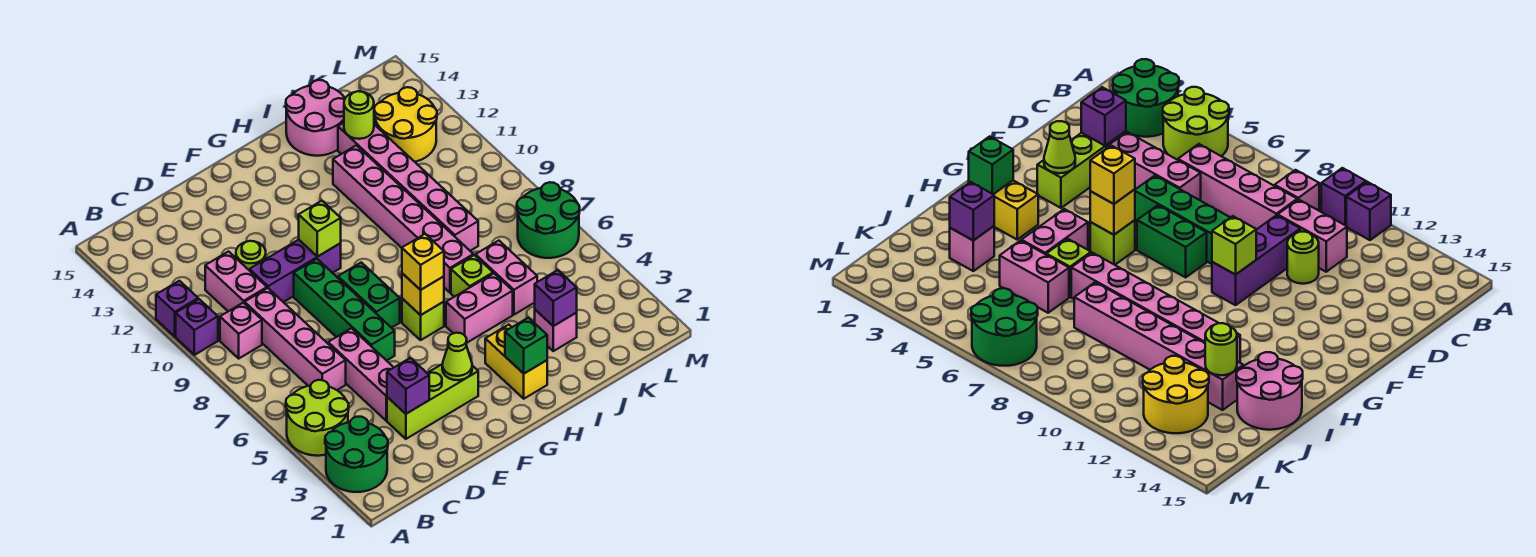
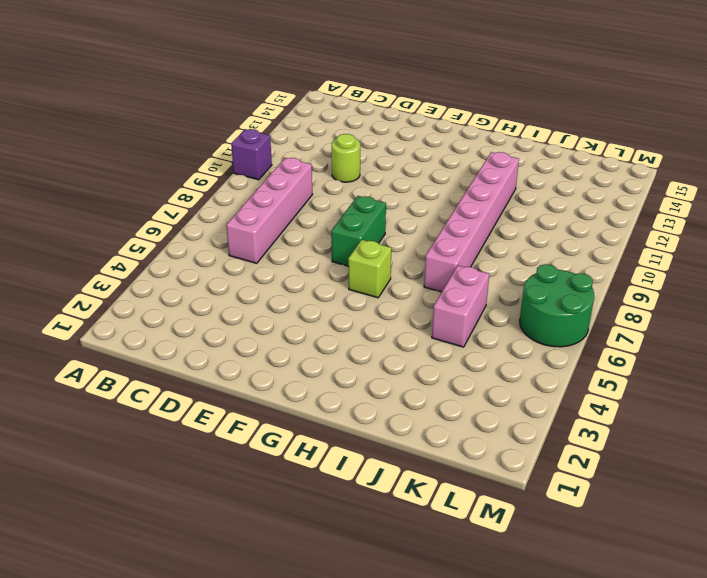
none -> green 2x2 round brick [325,417,388,492]
none -> lime 2x2 round brick [286,380,349,456]
none -> purple 1x1 brick [156,281,198,337]
none -> pink 1x1 brick [220,303,262,358]

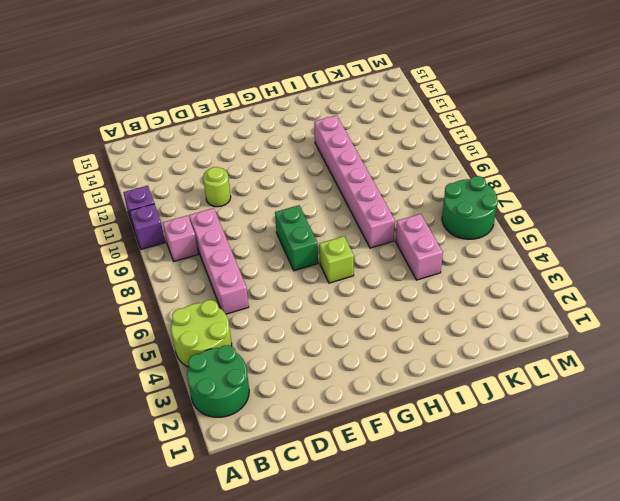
none -> pink 1x2 brick [205,252,267,311]
none -> lime 1x3 brick [387,364,478,439]
none -> pink 1x3 brick [328,328,394,421]
none -> purple 1x3 brick [249,240,341,302]

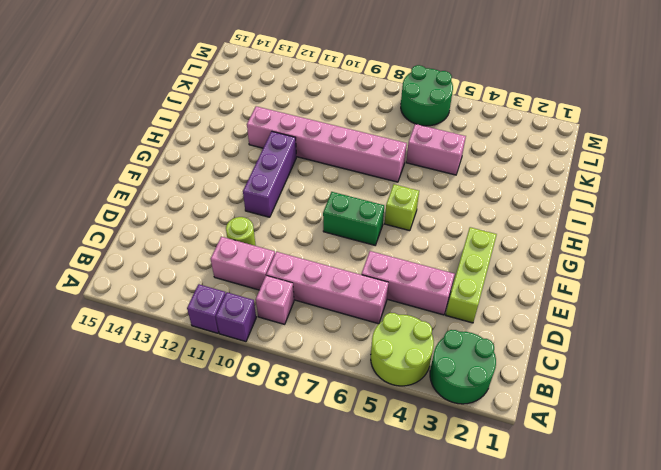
purple 1x3 brick [243,131,296,217] -> purple 1x3 brick moved to [249,240,341,302]
none -> green 1x4 brick [294,259,395,361]
none -> yellow 1x2 brick [485,325,547,399]
none -> pink 1x2 brick [446,274,513,343]
none -> lime 1x1 brick [451,255,493,297]

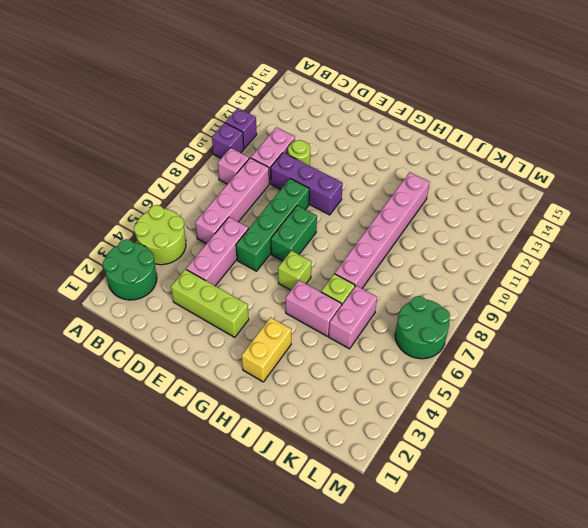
none -> pink 2x2 round brick [286,80,345,156]
none -> pink 1x1 brick [535,310,577,351]
none -> pink 1x6 brick [338,123,478,251]
none -> yellow 2x2 round brick [374,87,437,162]

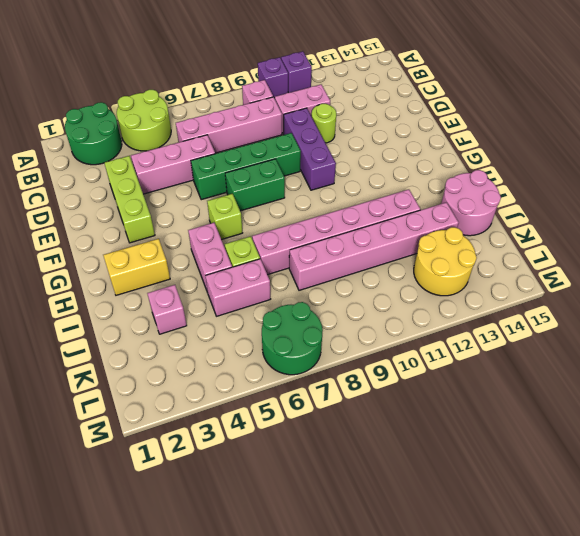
none -> purple 1x1 brick [387,358,429,414]
none -> lime 1x1 cone [442,333,472,380]
none -> lime 1x1 brick [299,201,341,257]
none -> yellow 1x1 brick [402,273,444,315]

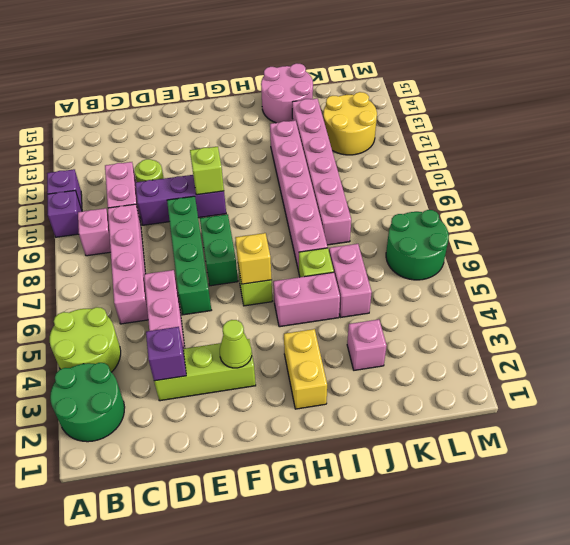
none -> green 1x1 brick [505,317,547,374]
none -> purple 1x1 brick [535,270,577,326]
none -> lime 1x1 round brick [344,91,374,139]
none -> yellow 1x1 brick [402,234,444,290]

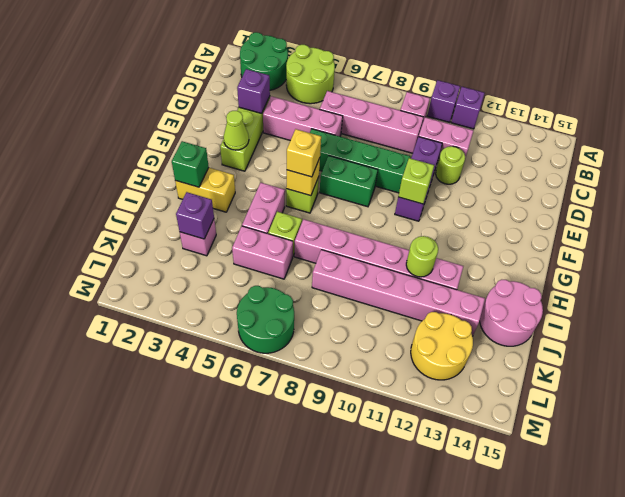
lime 1x1 round brick [406,236,438,277] -> lime 1x1 round brick moved to [344,91,374,139]

